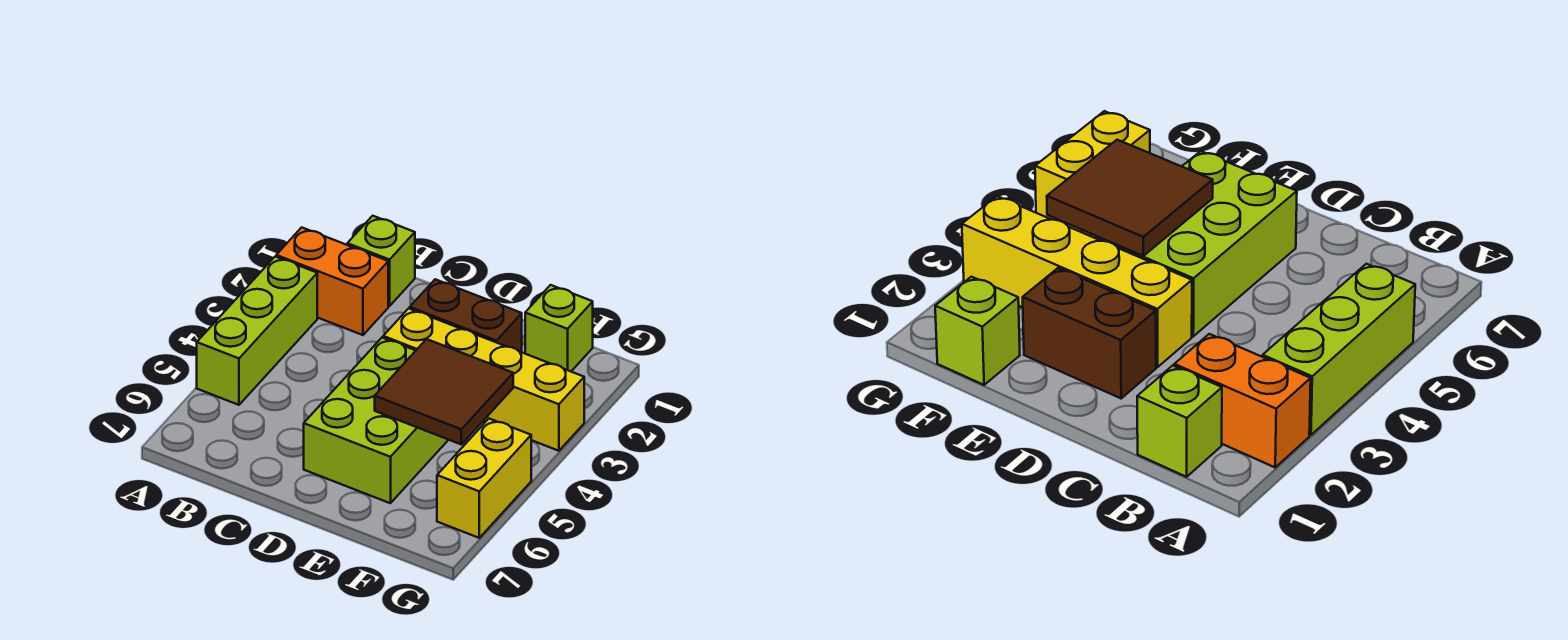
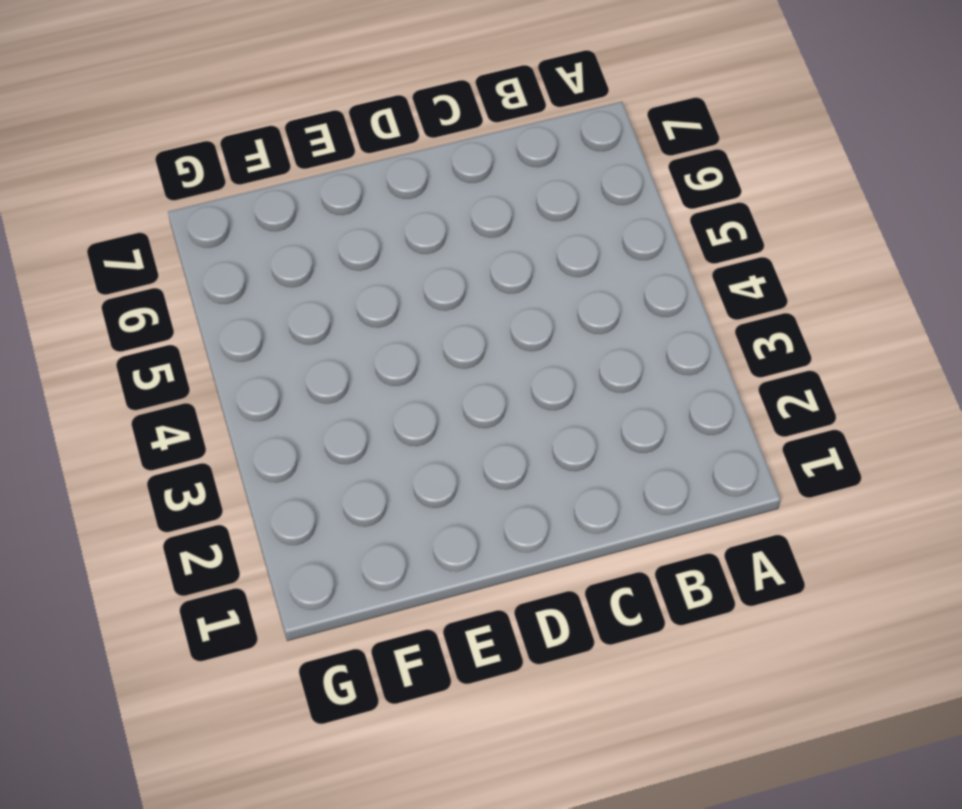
none -> orange 1x2 brick [276,227,388,335]
none -> lime 1x3 brick [197,256,317,405]

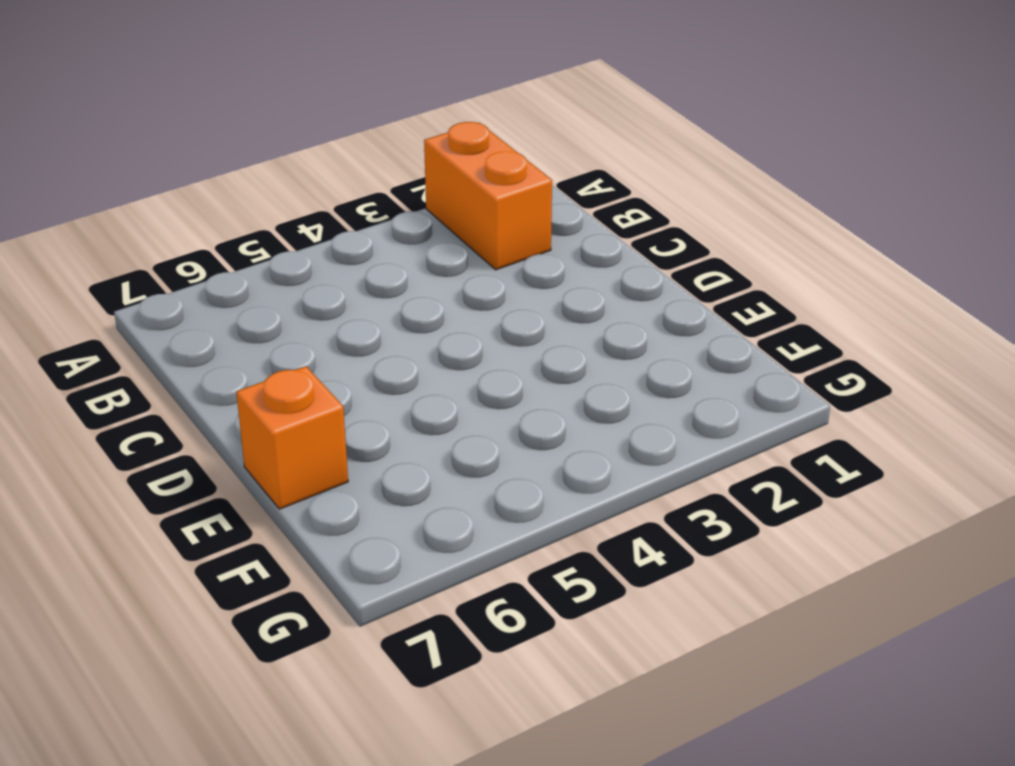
orange 1x1 brick [236,366,348,509] -> none
none -> lime 1x3 brick [197,256,317,405]
none -> lime 1x1 brick [347,216,415,306]

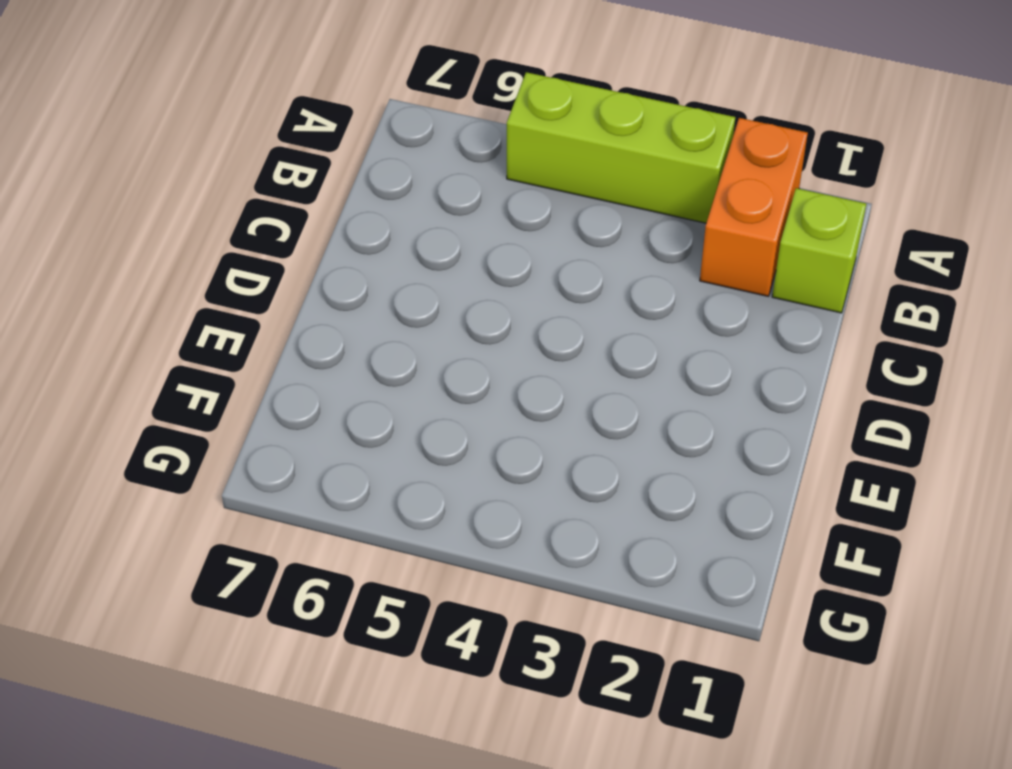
none -> brown 1x2 brick [410,279,522,352]
none -> yellow 1x4 brick [383,308,584,451]

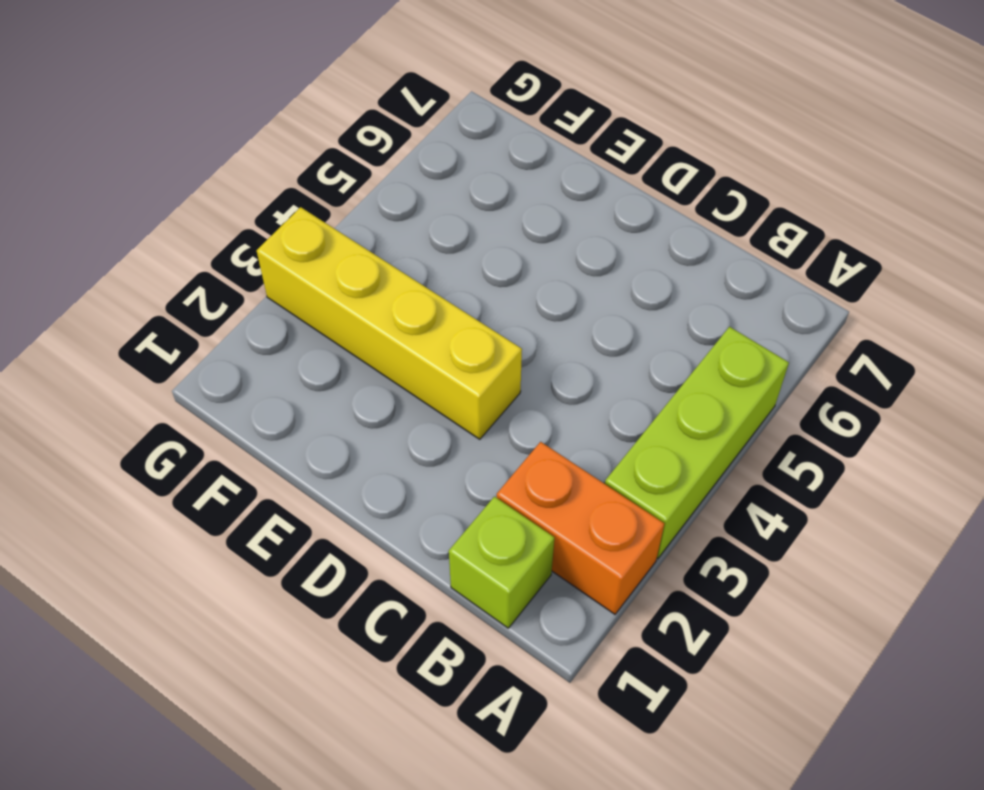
none -> brown 1x2 brick [410,279,522,352]
none -> lime 2x3 brick [304,338,448,503]

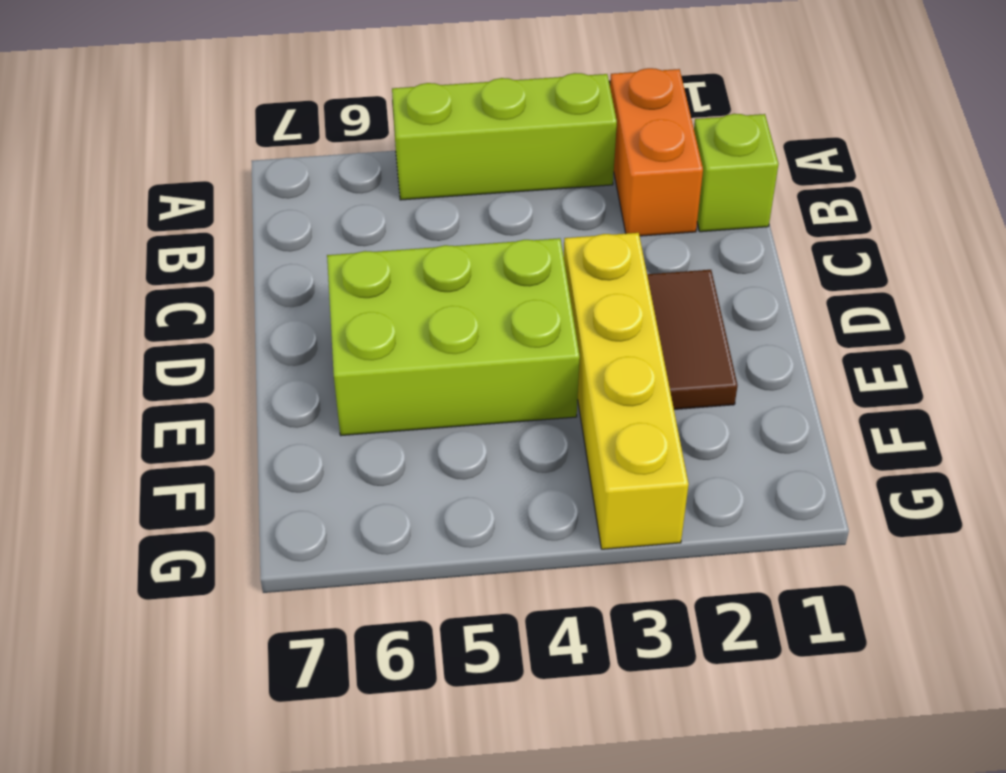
brown 1x2 tile [647,270,738,409] -> brown 1x2 brick [410,279,522,352]
none -> lime 1x1 brick [525,285,593,371]
none -> yellow 1x2 brick [437,419,531,538]

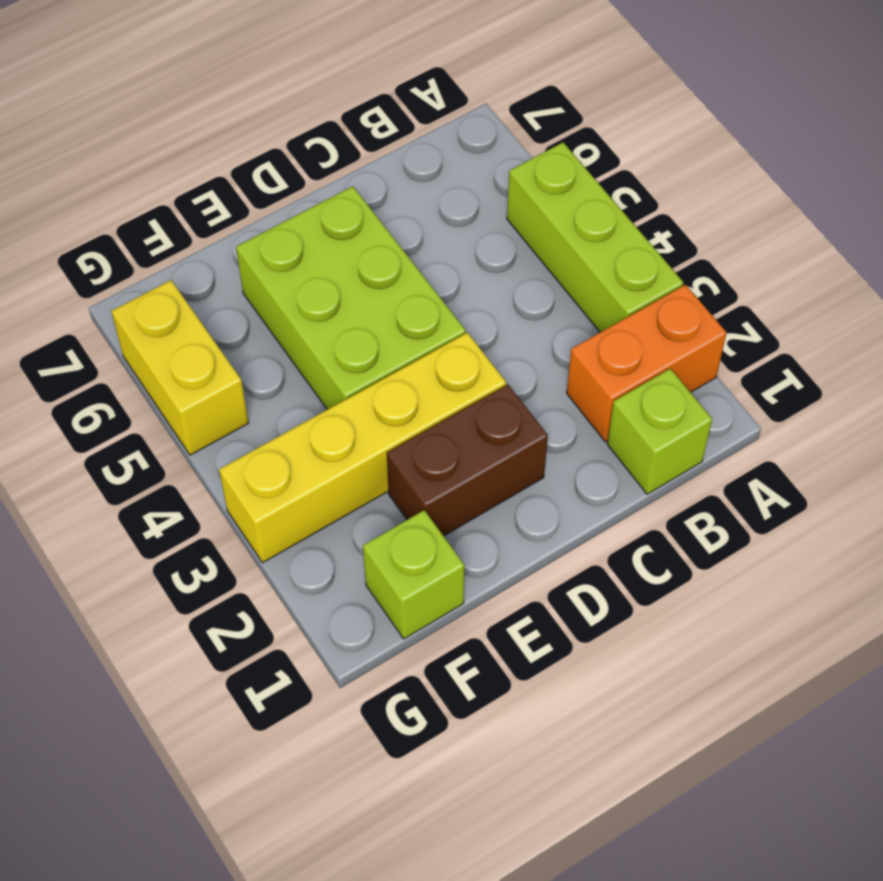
none -> brown 2x2 tile [375,339,513,444]

